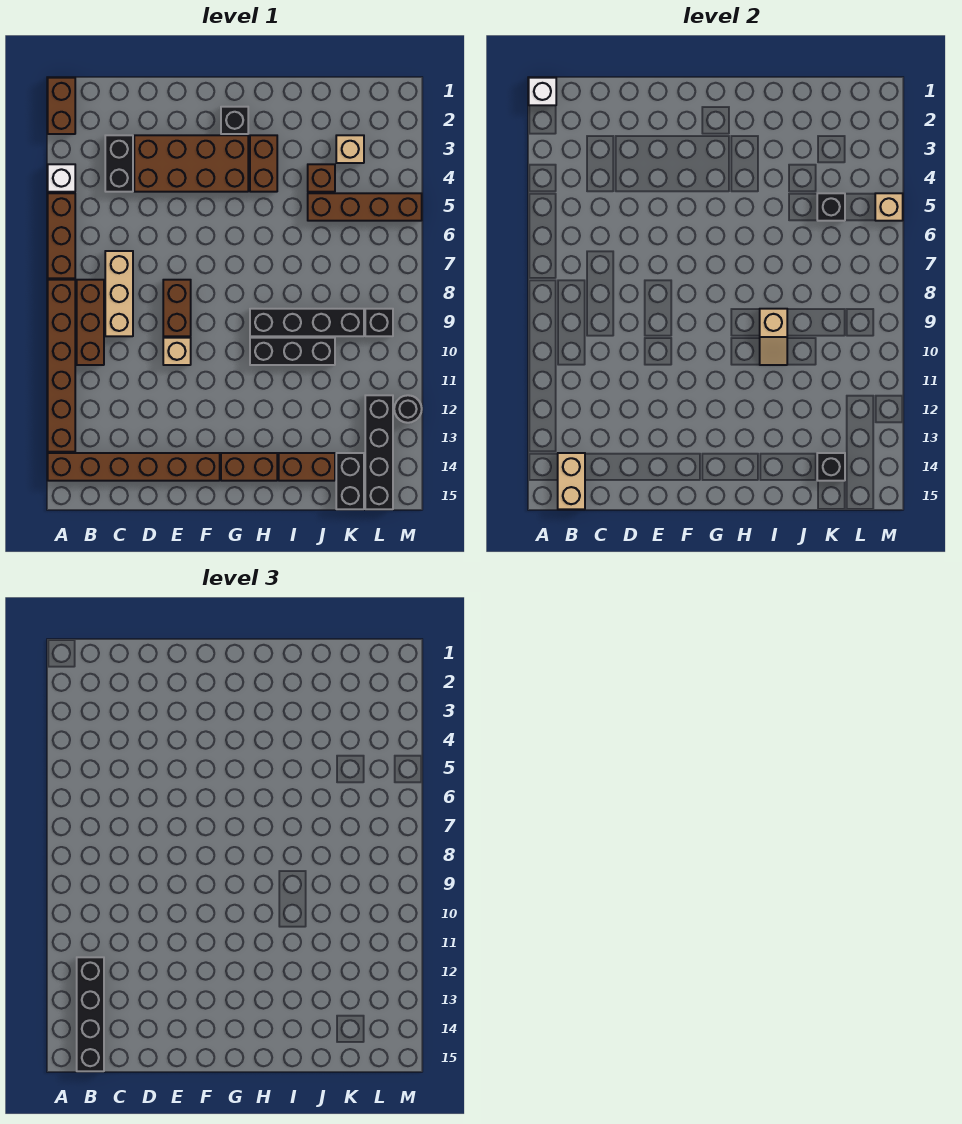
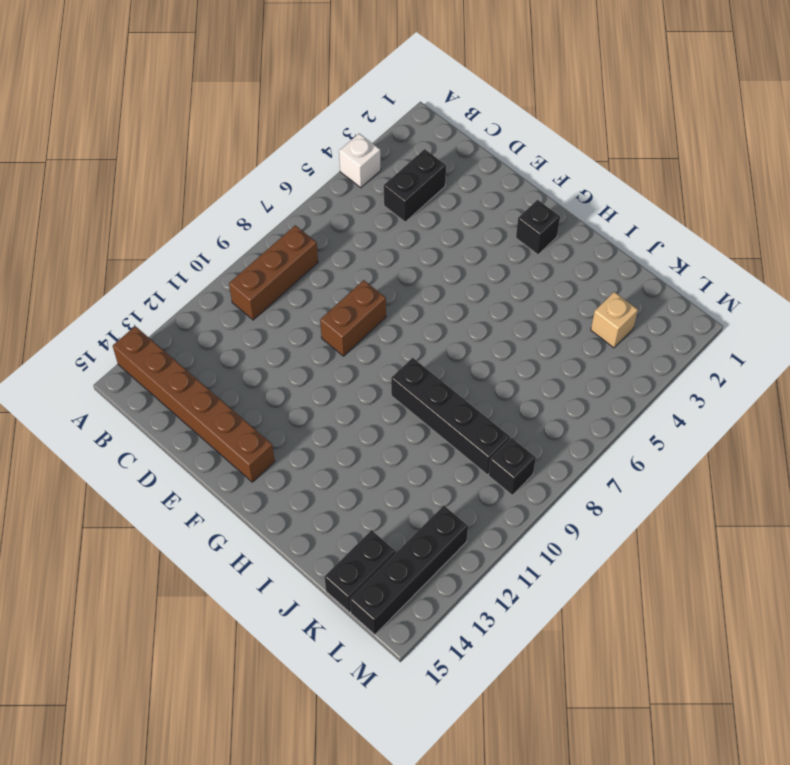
none -> brown 1x2 brick [48,78,75,134]
none -> brown 1x3 brick [48,193,75,278]
none -> brown 1x6 brick [48,280,75,452]
none -> tan 1x3 brick [105,251,133,336]

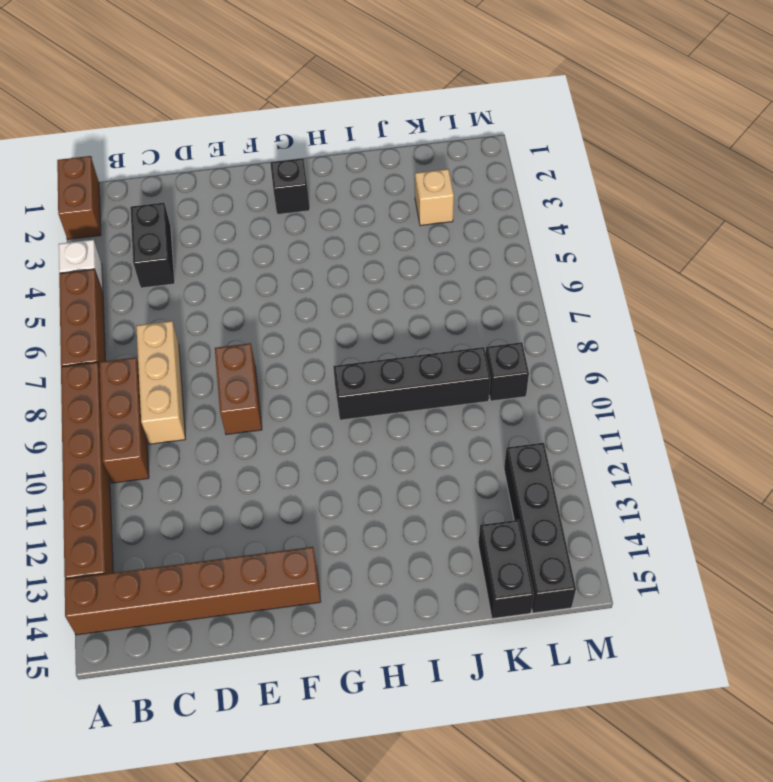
none -> brown 2x4 brick [134,135,248,192]
none -> tan 1x1 brick [163,338,191,365]
none -> brown 1x2 brick [221,453,277,481]
none -> brown 1x2 brick [250,135,277,192]

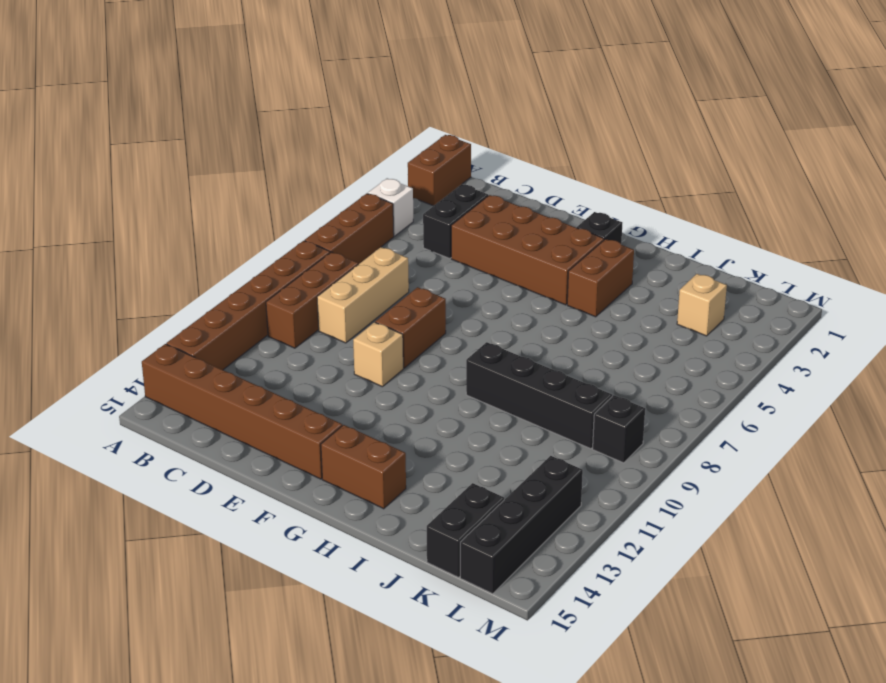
none -> black 1x3 brick [250,338,335,365]
none -> brown 1x2 brick [279,453,335,481]
none -> brown 1x1 brick [308,164,335,192]
none -> brown 1x4 brick [308,193,422,221]

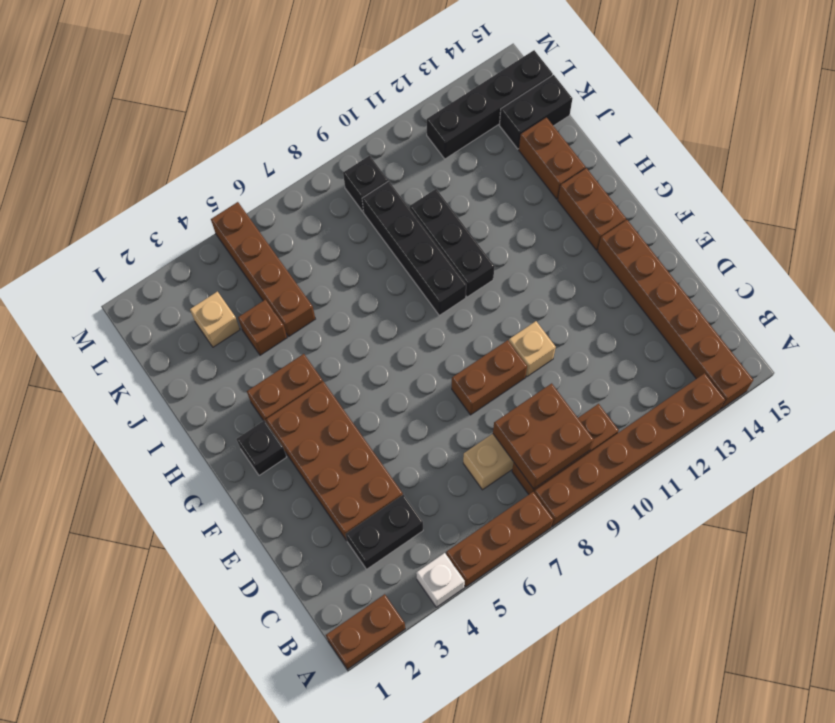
brown 2x2 brick [493,383,594,489] -> none
none -> black 1x1 round brick [394,395,422,423]
none -> white 1x1 brick [529,78,556,105]
none -> tan 1x2 brick [558,453,585,509]
none -> tan 1x2 slope [760,309,787,365]

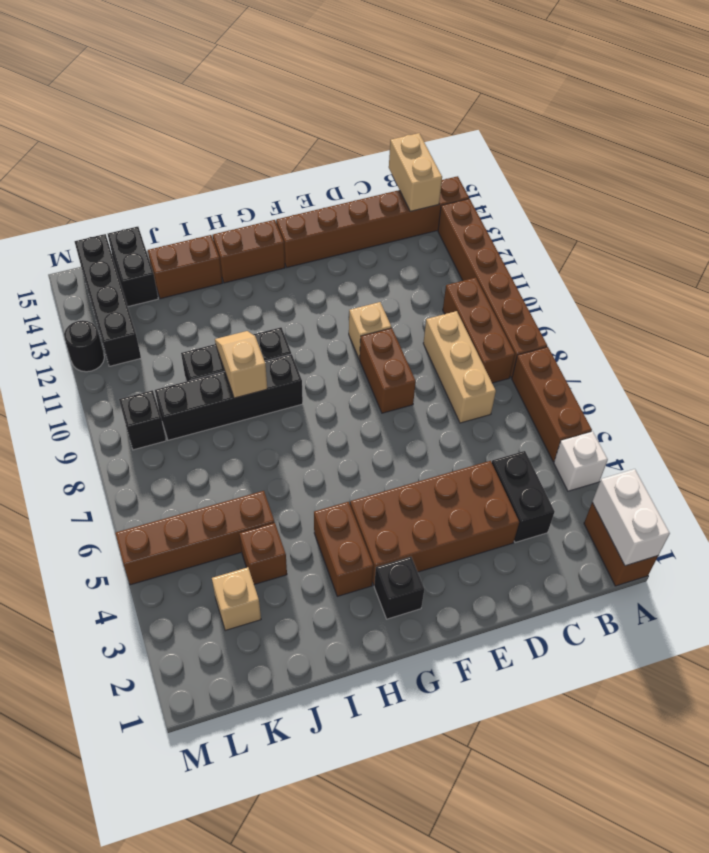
white 1x2 brick [592,469,670,566] -> white 1x1 brick [529,78,556,105]
none -> black 1x1 brick [817,193,845,221]
none -> black 1x1 brick [817,453,845,481]
none -> tan 1x1 brick [875,193,903,221]
none -> black 1x4 brick [77,957,104,1071]

